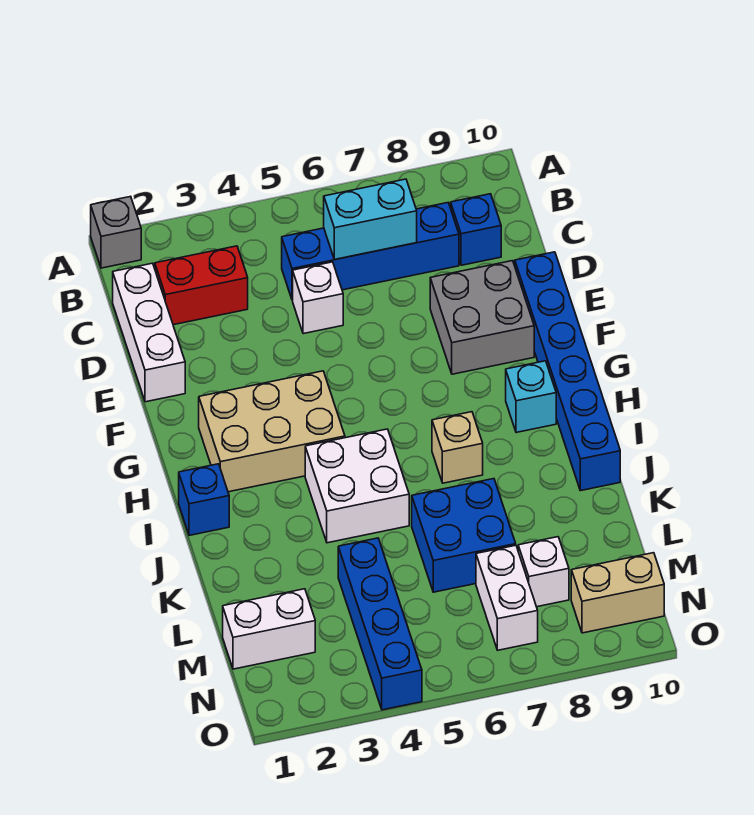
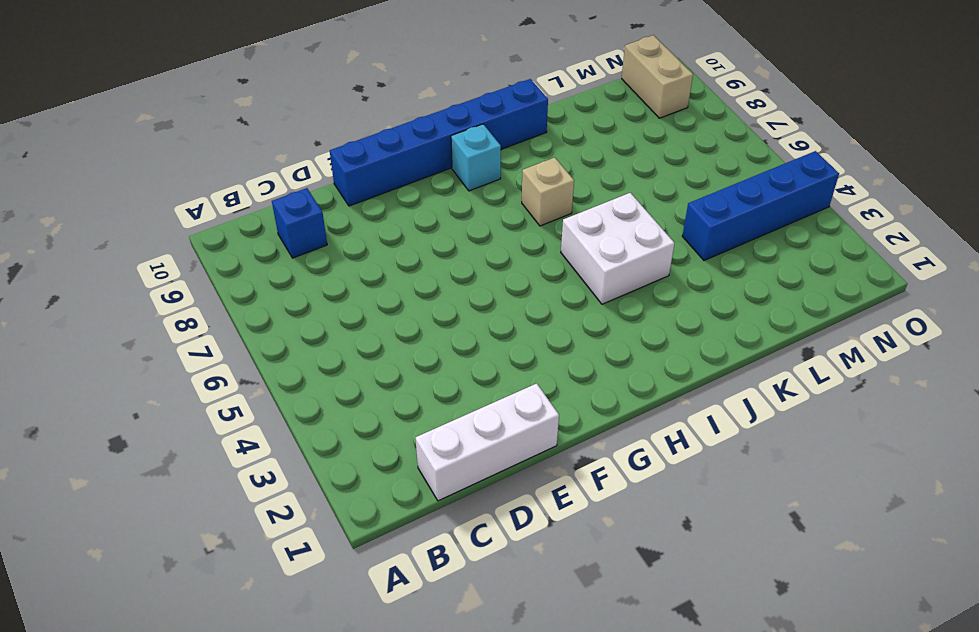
none -> grey 1x1 brick [91,196,141,268]
none -> red 1x2 brick [155,246,248,325]
none -> blue 1x4 brick [282,203,459,300]

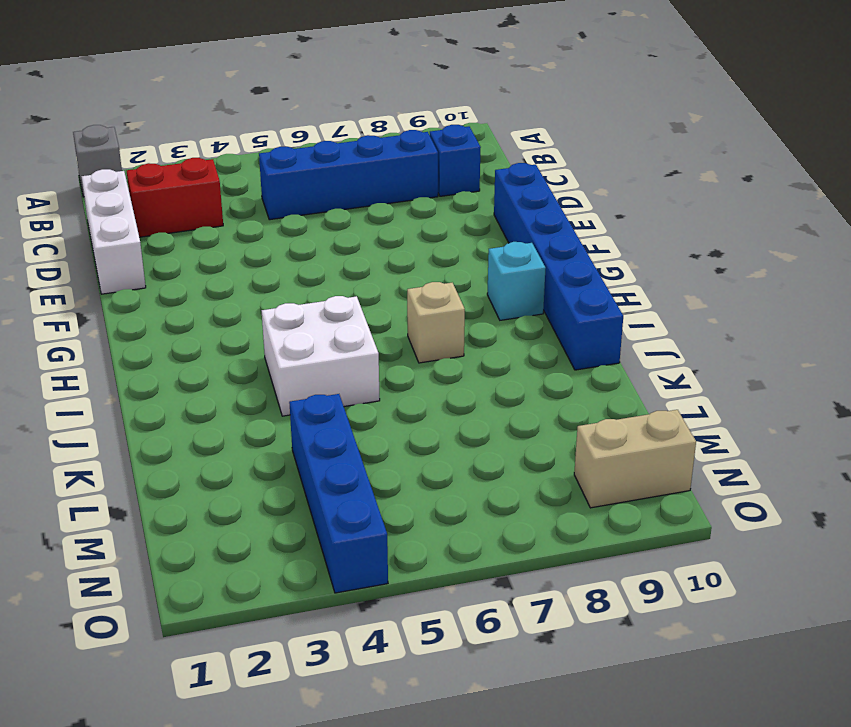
none -> white 1x1 brick [293,262,343,334]
none -> grey 2x2 brick [430,261,534,374]
none -> tan 2x3 brick [199,371,345,492]

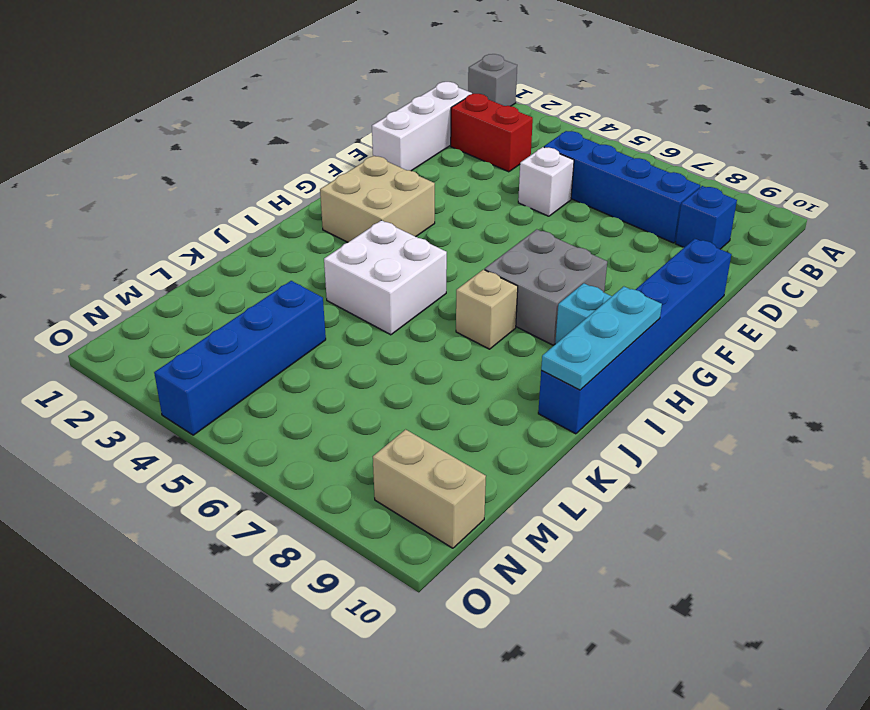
tan 2x2 brick [320,156,435,242] -> tan 2x3 brick [199,371,345,492]
grey 2x2 brick [485,229,607,345] -> grey 2x2 brick moved to [430,261,534,374]
cyan 1x3 plate [541,287,662,390] -> none
none -> blue 1x1 brick [179,464,229,535]
none -> blue 2x2 brick [412,479,516,592]
none -> white 1x2 brick [223,589,315,669]

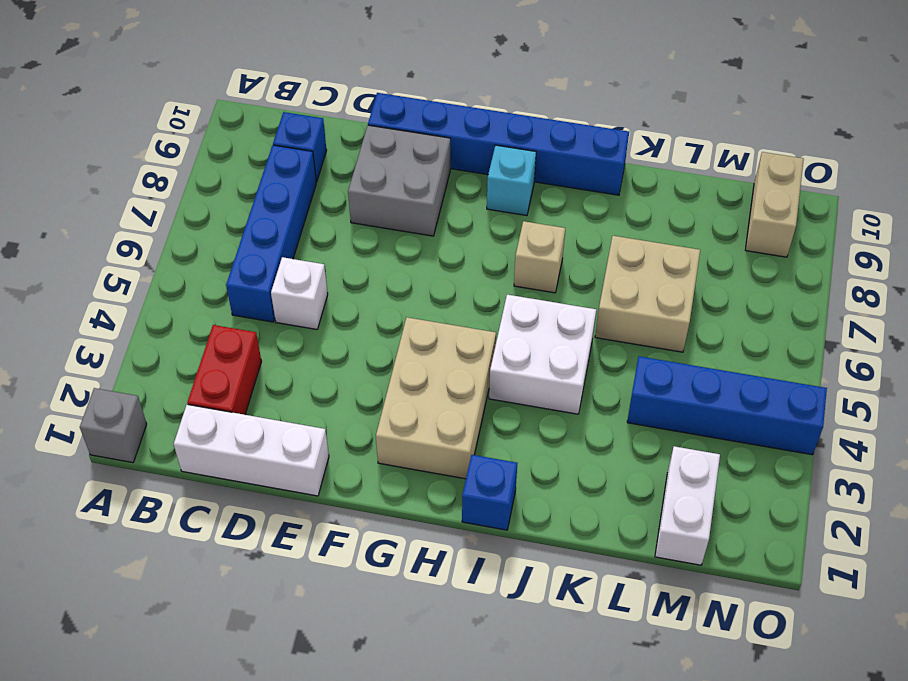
tan 2x2 brick [595,236,700,352] -> blue 2x2 brick [412,479,516,592]
none -> white 1x2 brick [476,545,538,650]
none -> white 1x1 brick [518,537,569,607]
none -> cyan 1x2 brick [324,179,417,259]

